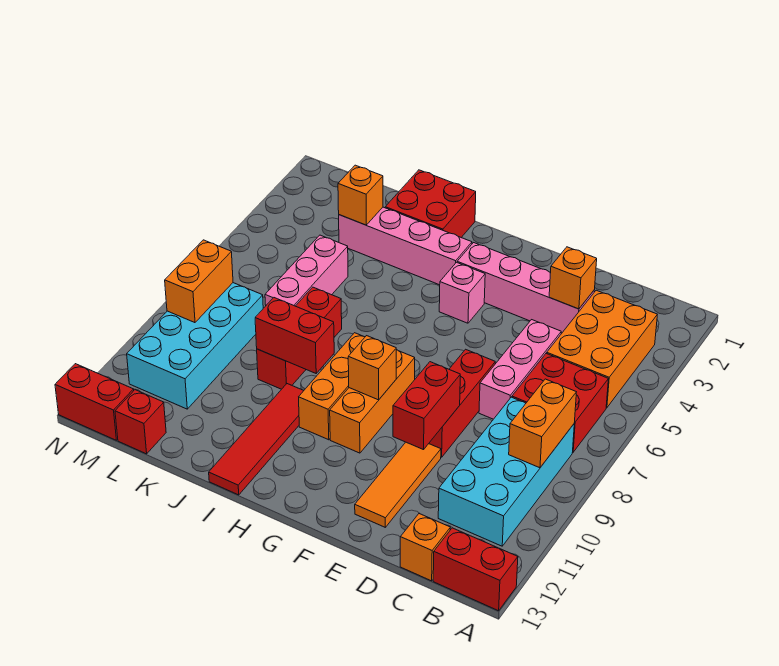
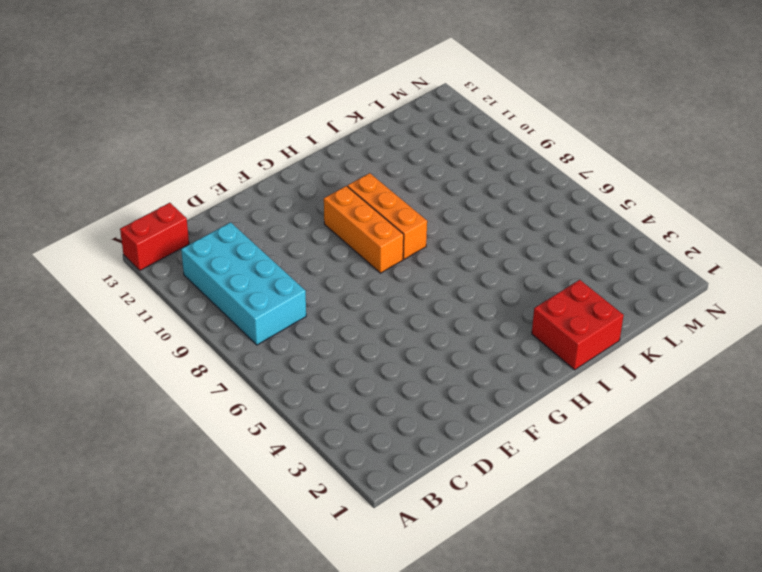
none -> orange 2x3 brick [547,290,657,408]
none -> red 2x2 brick [512,353,608,452]
none -> orange 1x1 brick [400,513,450,581]

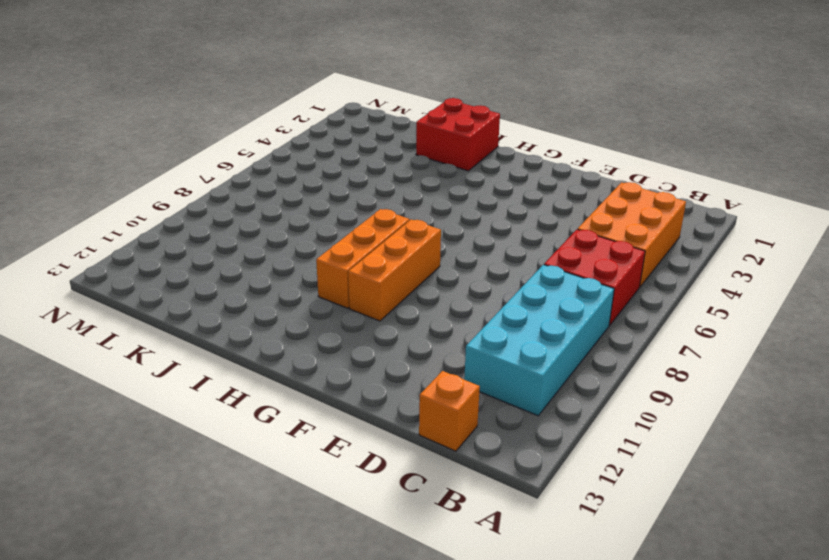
none -> red 1x2 brick [433,528,518,611]
none -> pink 1x4 brick [457,243,594,334]
none -> pink 1x3 brick [479,320,561,419]

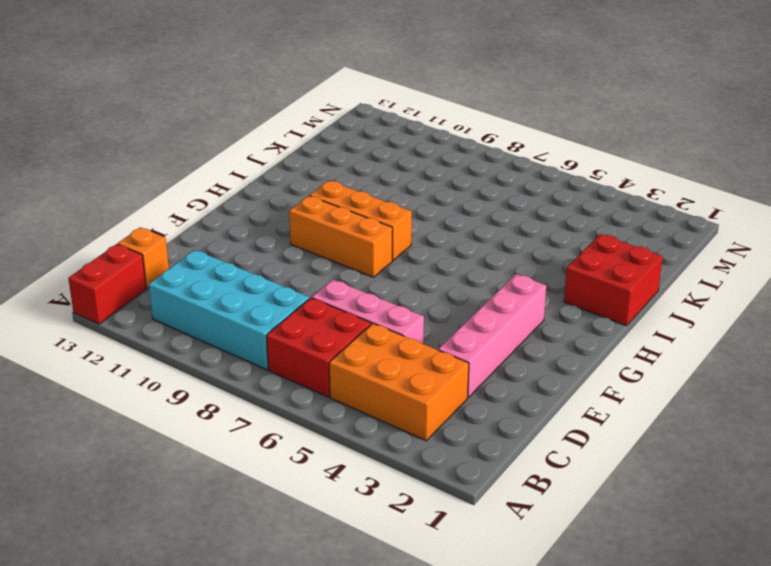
none -> red 1x3 brick [429,349,495,457]
none -> orange 1x3 tile [355,442,441,527]
none -> pink 1x1 brick [439,262,485,323]

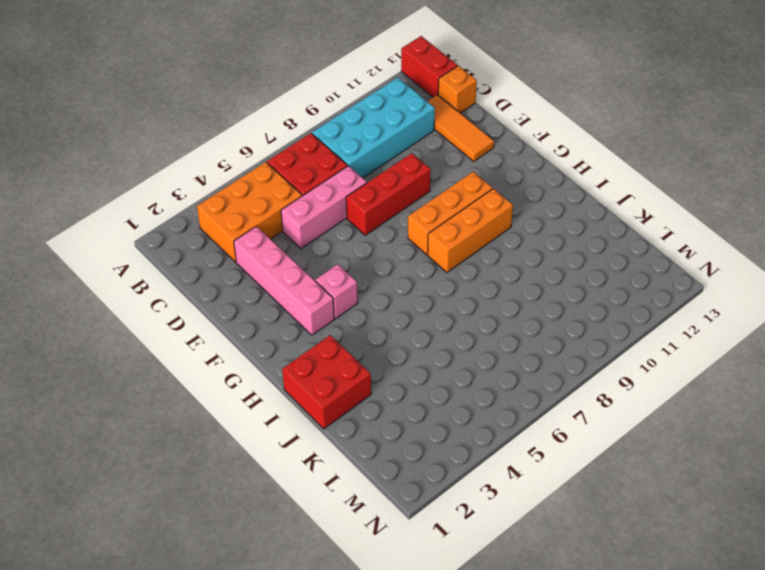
orange 1x3 tile [427,95,494,161] -> orange 1x3 tile turned to [355,442,441,527]
none -> pink 1x4 brick [339,207,472,285]
none -> red 1x4 tile [209,384,304,495]
none -> red 1x3 brick [257,287,342,389]

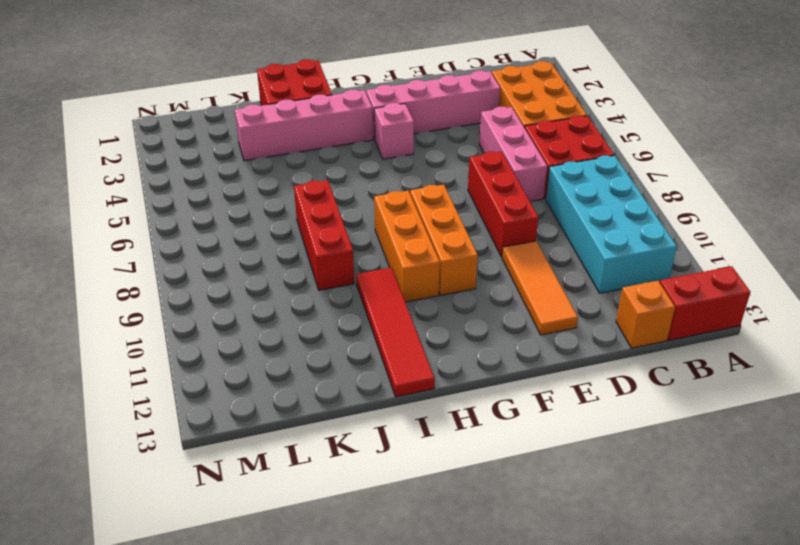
none -> pink 1x3 brick [265,235,348,306]
none -> cyan 2x4 brick [127,283,263,409]
none -> red 1x1 brick [115,390,166,454]

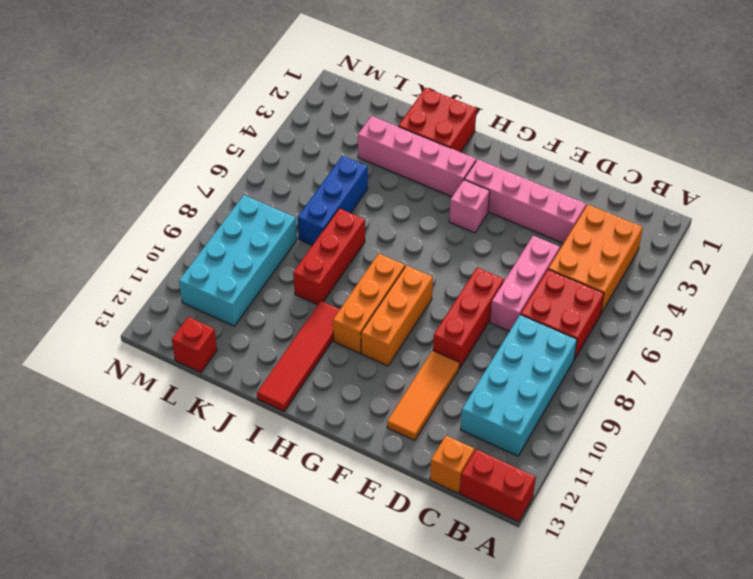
blue 1x3 brick [298,156,368,245] -> pink 1x3 brick [265,235,348,306]
none -> red 1x2 brick [55,364,134,440]
none -> orange 1x2 brick [509,379,576,468]
none -> orange 1x1 brick [549,247,597,309]

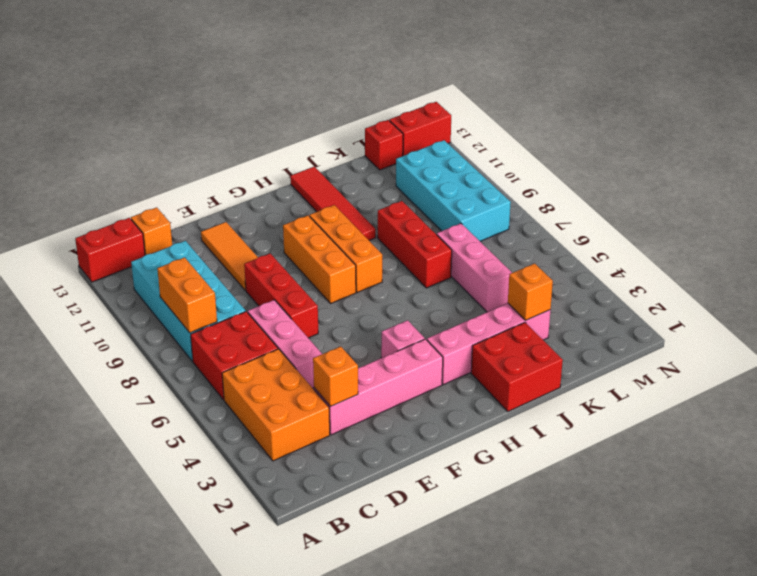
none -> red 1x2 brick [393,362,460,450]
none -> orange 1x1 brick [348,336,396,400]
none -> red 1x2 brick [255,298,334,373]

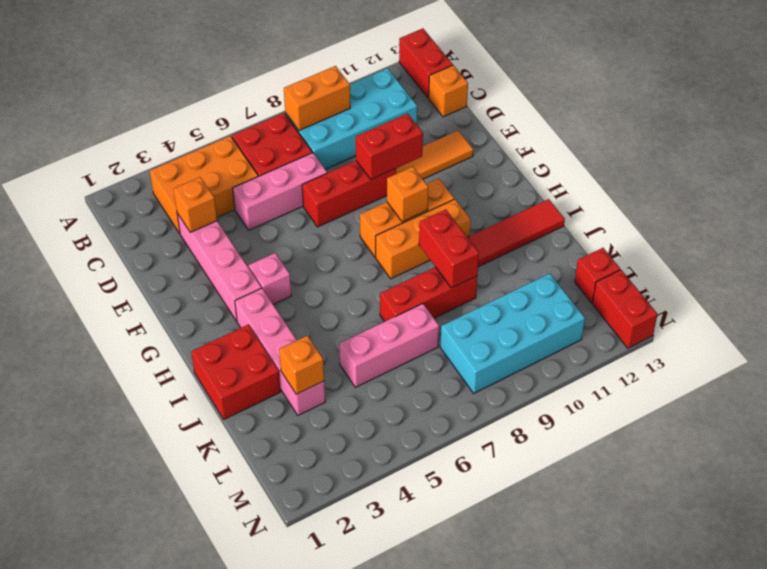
none -> orange 1x2 brick [165,240,233,323]

